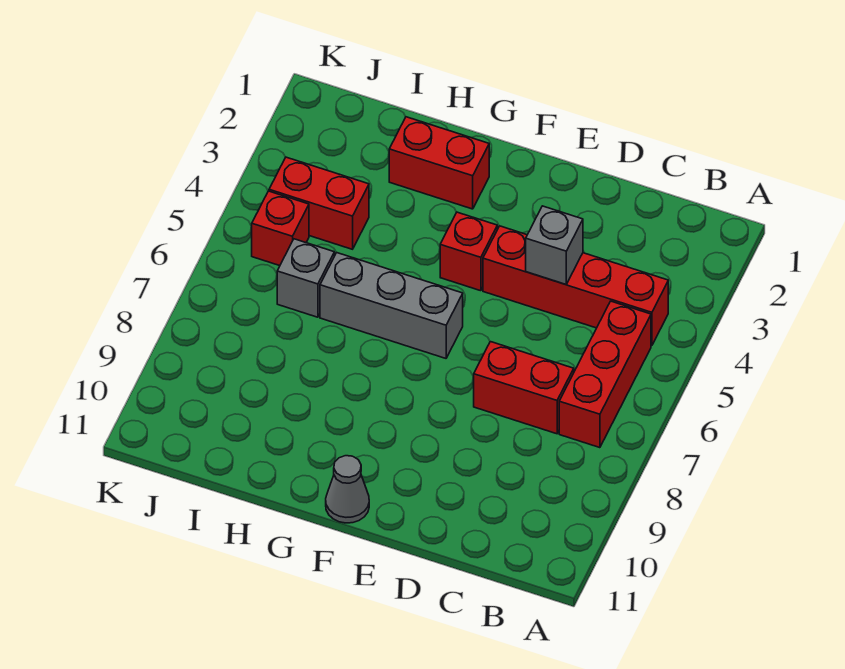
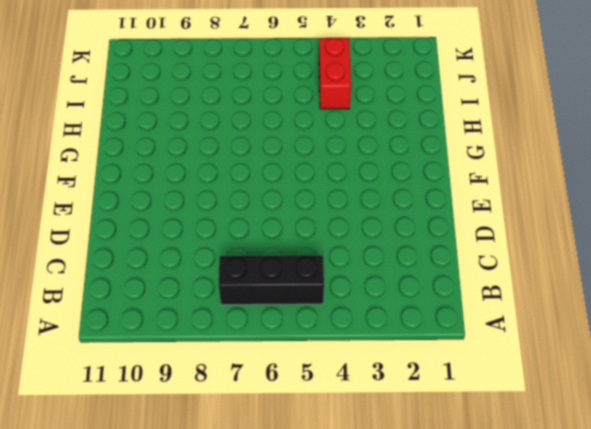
black 1x3 brick [219,255,324,305] -> red 1x3 brick [559,301,651,448]
none -> red 1x4 brick [483,226,668,346]
none -> red 1x2 brick [474,342,574,434]

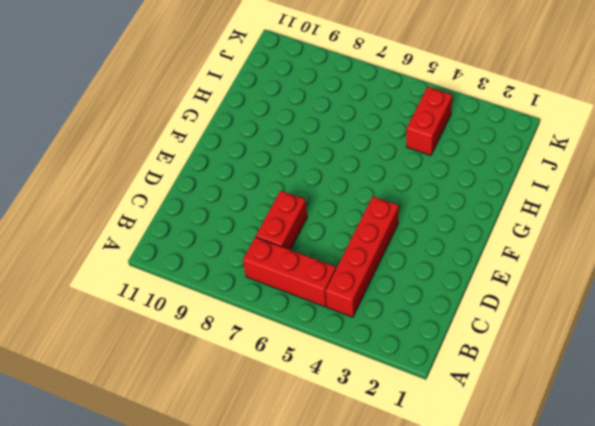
none -> red 1x1 brick [440,212,497,291]
none -> grey 1x3 brick [320,253,463,358]

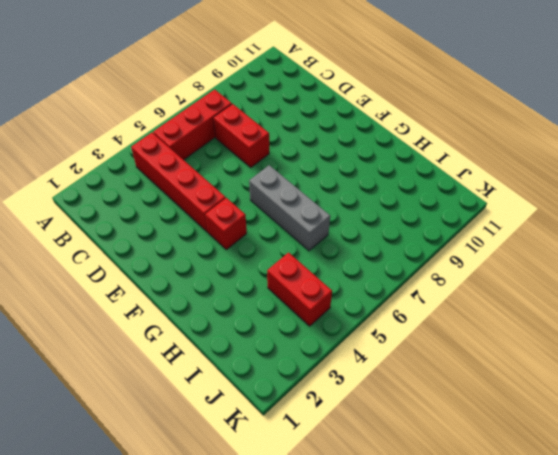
none -> grey 1x1 cone [326,456,369,523]
none -> red 1x2 brick [389,117,489,209]

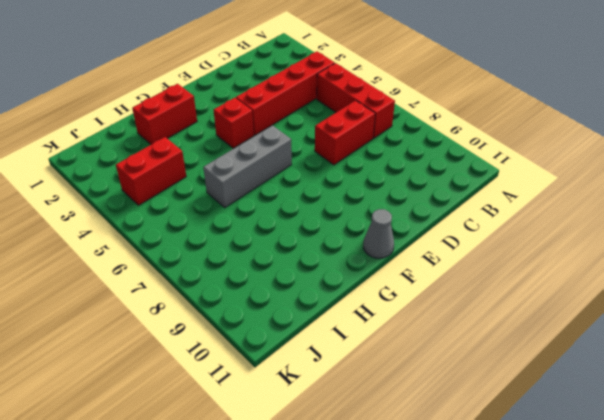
none -> grey 1x1 brick [277,239,334,317]
none -> red 1x1 brick [252,191,309,266]

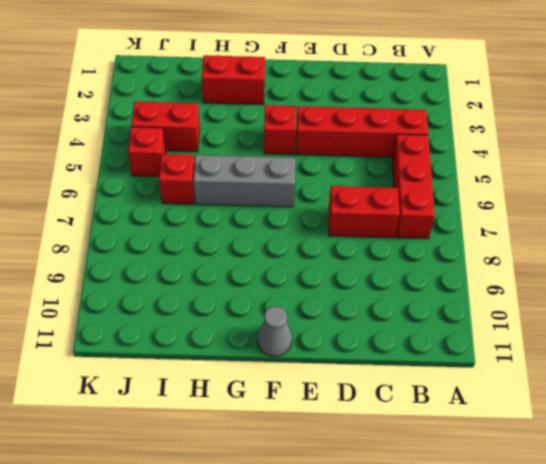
red 1x1 brick [159,154,195,204] -> grey 1x1 brick [277,239,334,317]
none -> grey 1x1 brick [526,206,583,284]

